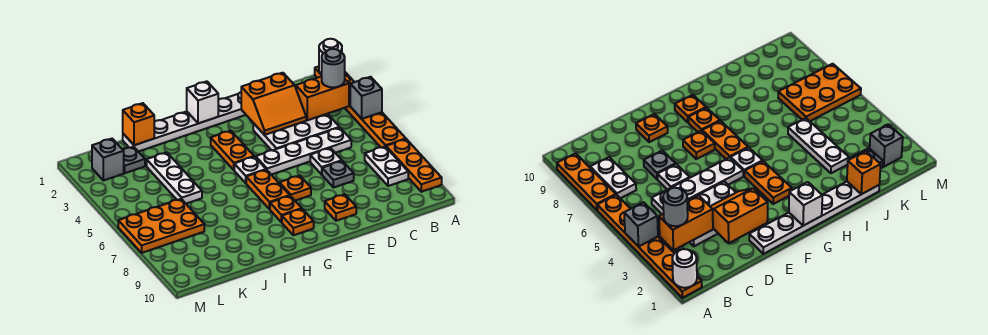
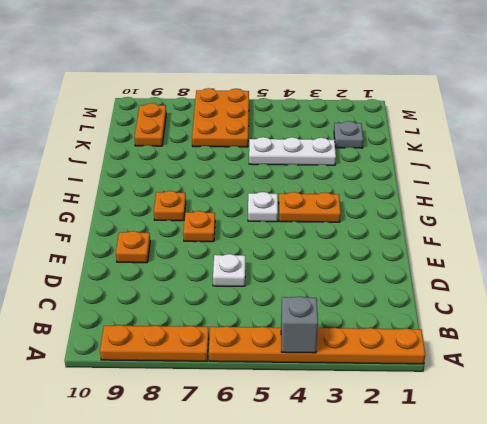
orange 1x2 plate [135,103,166,146] -> orange 1x2 plate turned to [246,170,290,209]
none -> white 1x2 plate [365,147,408,186]
none -> white 2x3 plate [253,114,339,151]
none -> white 1x4 plate [256,128,351,175]

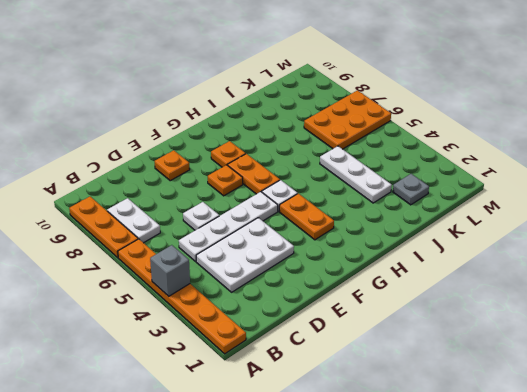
none -> grey 1x1 plate [322,161,354,188]
none -> white 1x6 plate [123,92,246,152]
none -> orange 1x1 plate [282,209,314,235]

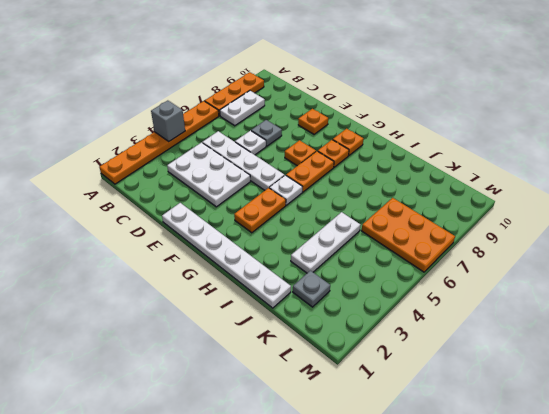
none -> grey 1x1 brick [92,139,124,180]
none -> white 1x1 round brick [319,39,342,75]
none -> orange 1x2 brick [296,76,349,120]

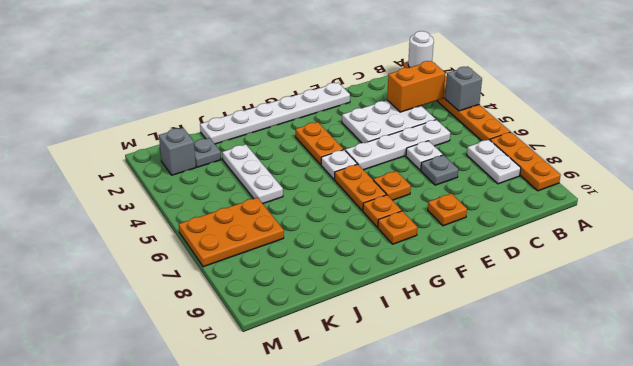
none -> orange 2x2 slope [241,73,306,135]
none -> white 1x1 brick [187,81,218,124]
none -> orange 1x1 brick [123,103,154,145]

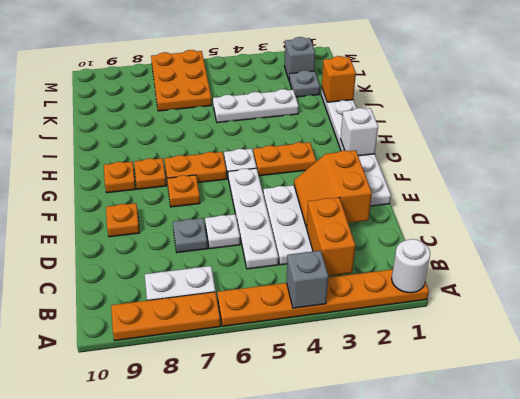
none -> grey 1x1 round brick [322,49,345,87]

